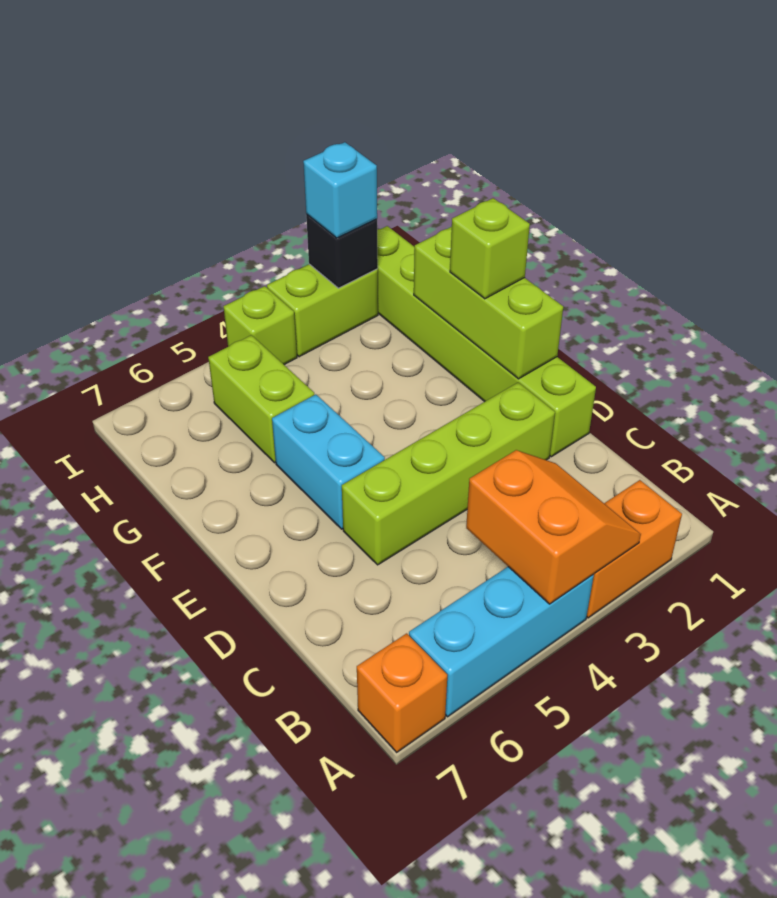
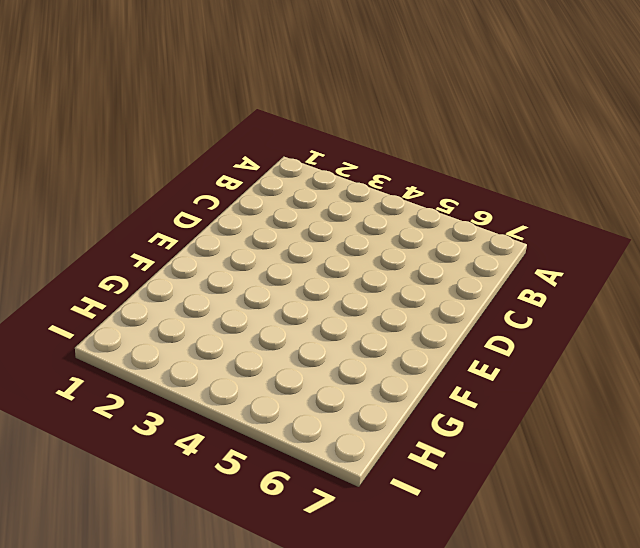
none -> orange 1x2 brick [587,480,682,618]
none -> cyan 1x3 brick [409,567,594,717]
none -> orange 1x1 brick [357,633,447,752]

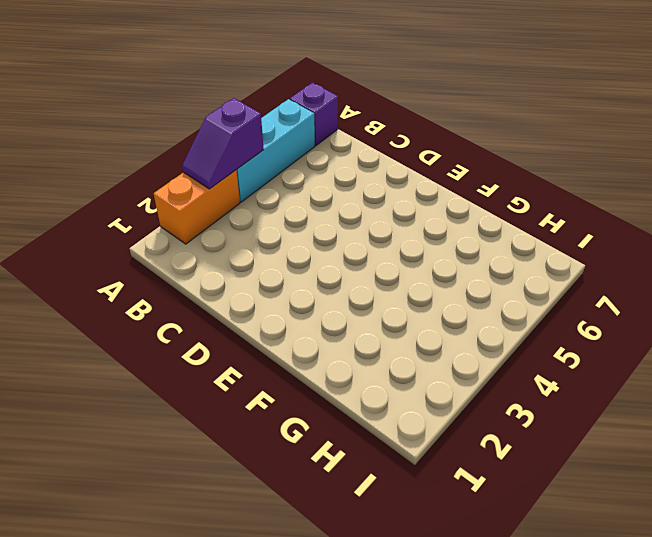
purple 1x2 slope [182,98,264,189] -> orange 2x2 slope [466,450,641,604]
purple 1x1 brick [290,83,338,146] -> orange 1x1 brick [357,633,447,752]
none -> lime 1x6 brick [377,226,596,457]
none -> lime 1x4 brick [342,382,555,565]
none -> cyan 1x2 brick [272,394,385,529]

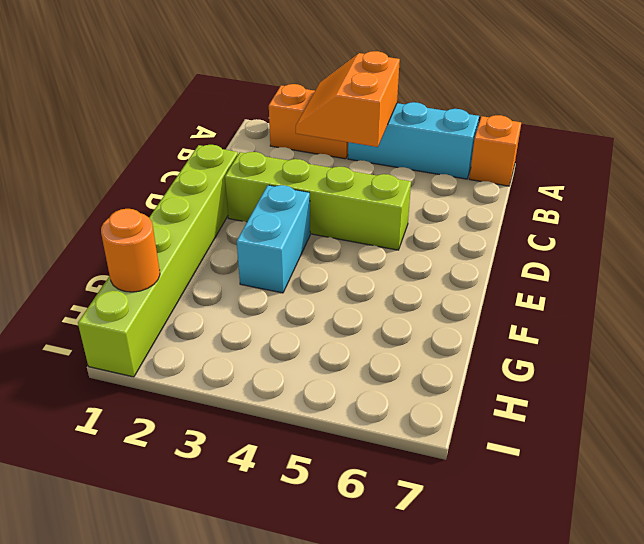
cyan 1x2 brick [237,185,310,293] -> cyan 1x2 brick moved to [272,394,385,529]
orange 1x1 round brick [101,209,160,292] -> none
none -> lime 1x2 brick [208,335,314,463]
none -> lime 1x2 brick [267,264,378,357]
none -> lime 1x1 brick [223,286,297,365]

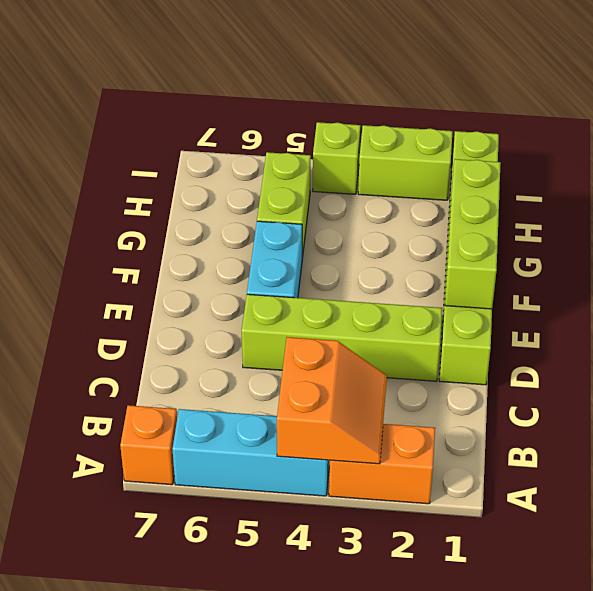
none -> black 1x1 brick [306,214,378,288]
none -> lime 1x1 brick [450,198,530,299]
none -> cyan 1x1 brick [303,142,377,238]

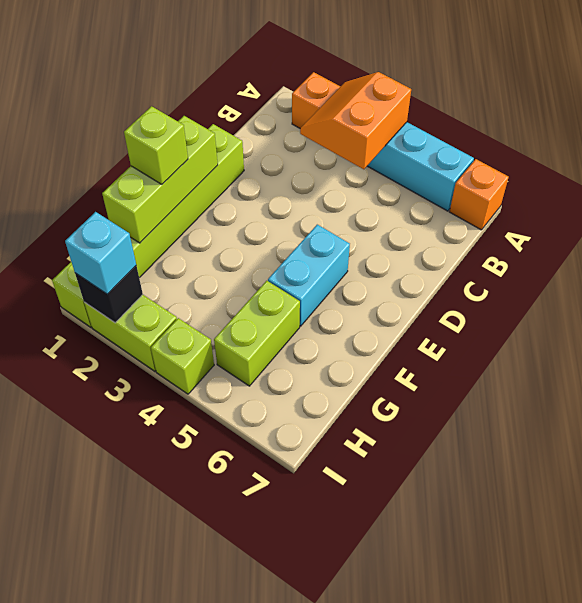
none -> lime 1x4 brick [342,382,555,565]

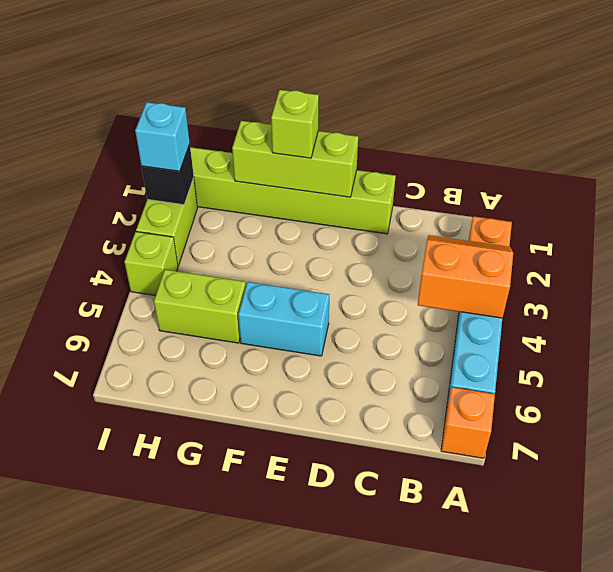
none -> lime 1x4 brick [342,382,555,565]

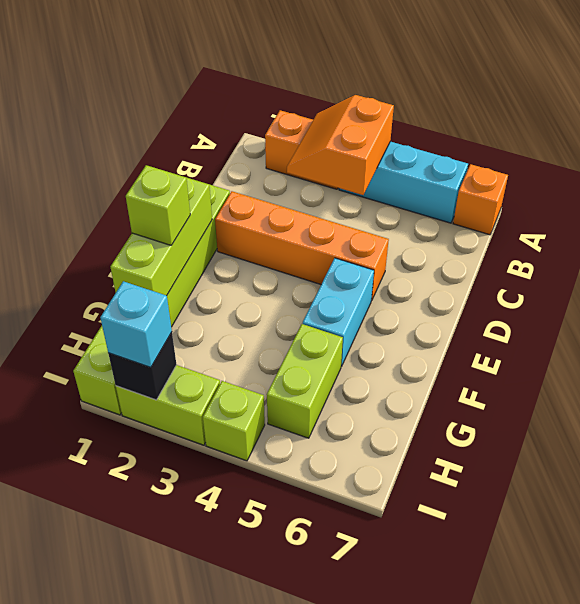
orange 1x4 brick [215,191,389,301] -> lime 1x4 brick [342,382,555,565]

